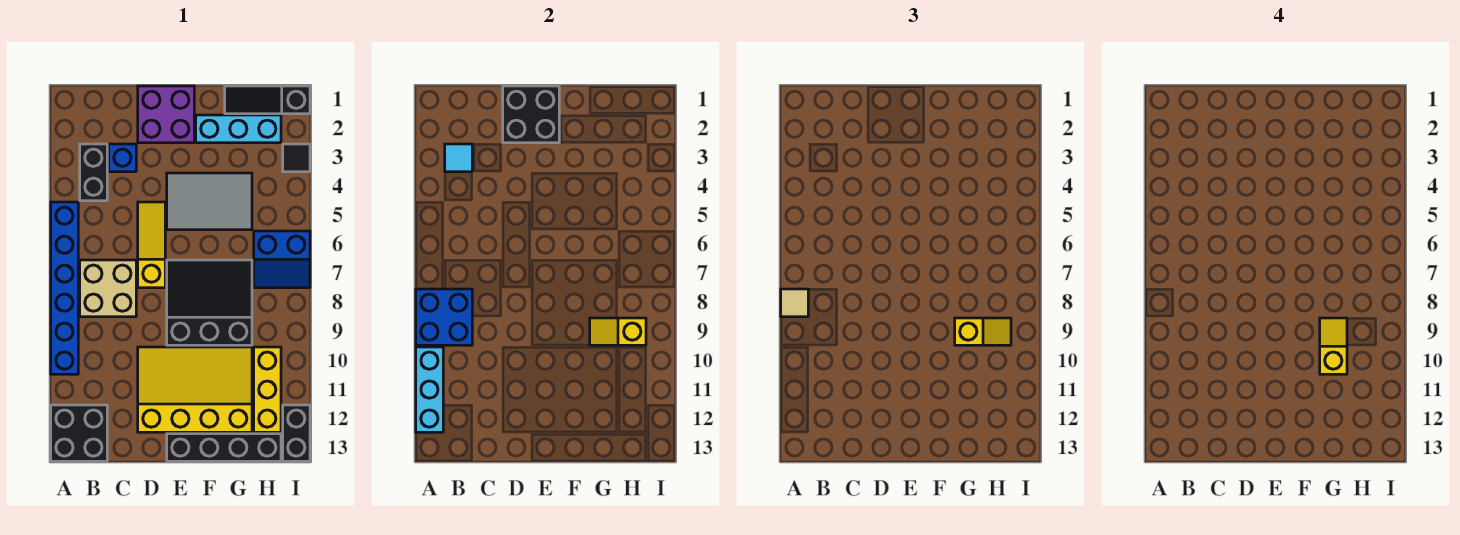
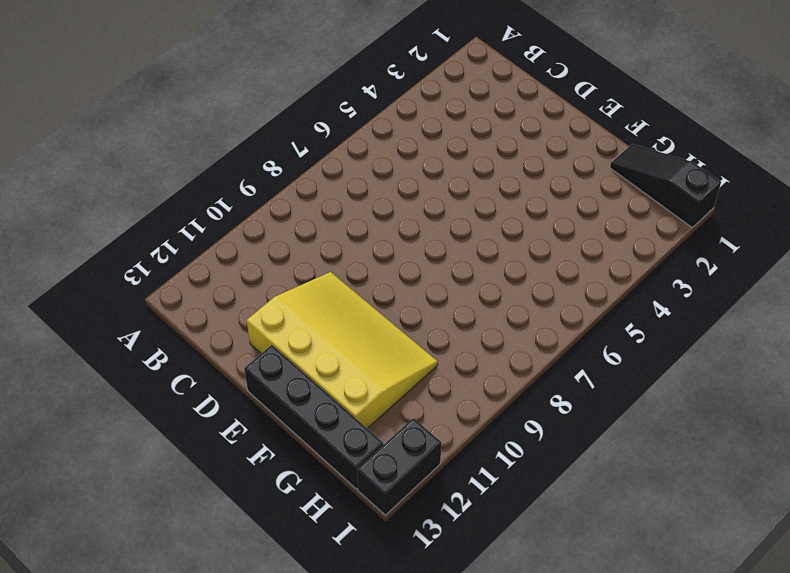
none -> blue 1x6 brick [51,202,78,374]
none -> black 2x2 brick [51,405,107,461]
none -> black 1x2 brick [80,144,107,201]

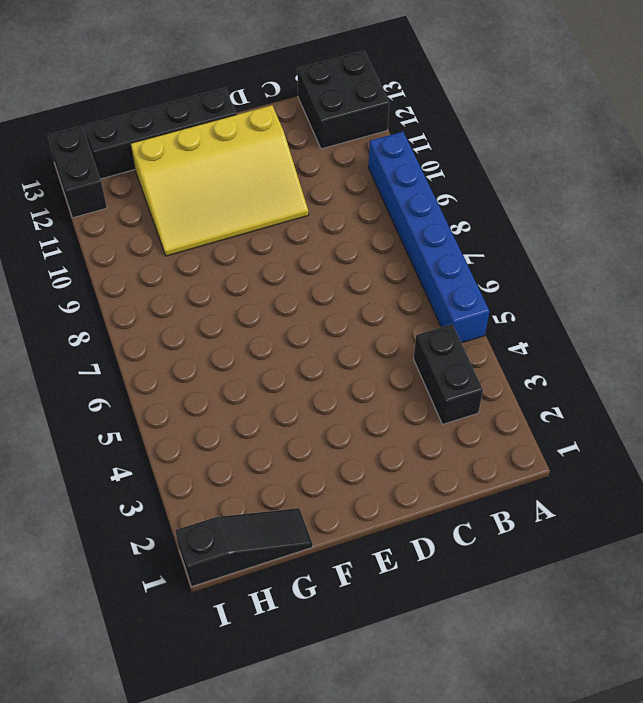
none -> tan 2x2 brick [80,260,136,317]
none -> blue 1x1 brick [109,144,136,172]
none -> purple 2x2 brick [138,86,194,143]

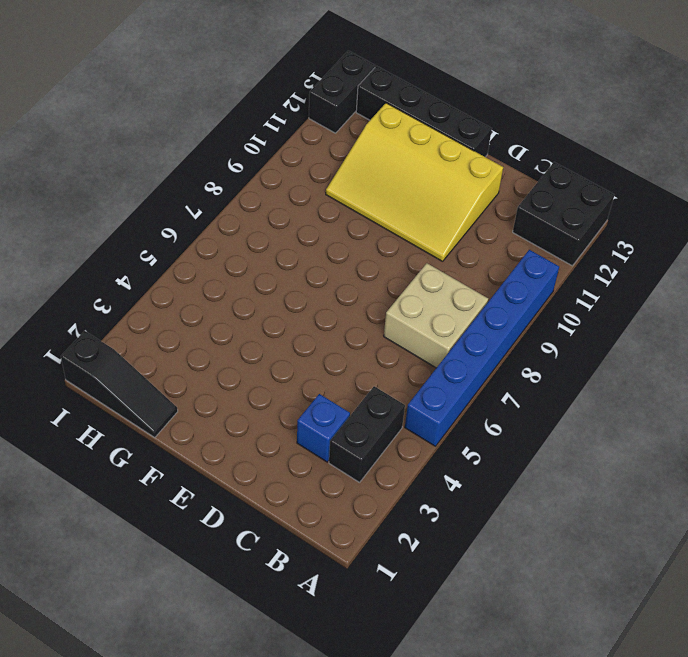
none -> purple 2x2 brick [138,86,194,143]
none -> yellow 1x3 slope [138,202,165,288]
none -> grey 2x3 tile [167,173,252,230]

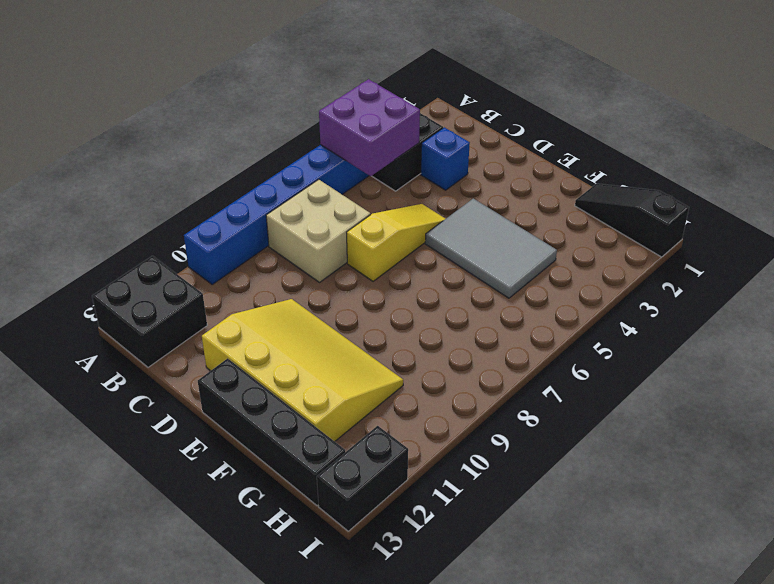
purple 2x2 brick [319,79,420,176] -> purple 2x2 brick moved to [138,86,194,143]
none -> black 3x3 slope [167,260,252,345]
none -> cyan 1x3 brick [196,115,281,143]
none -> blue 2x2 slope [254,231,310,288]

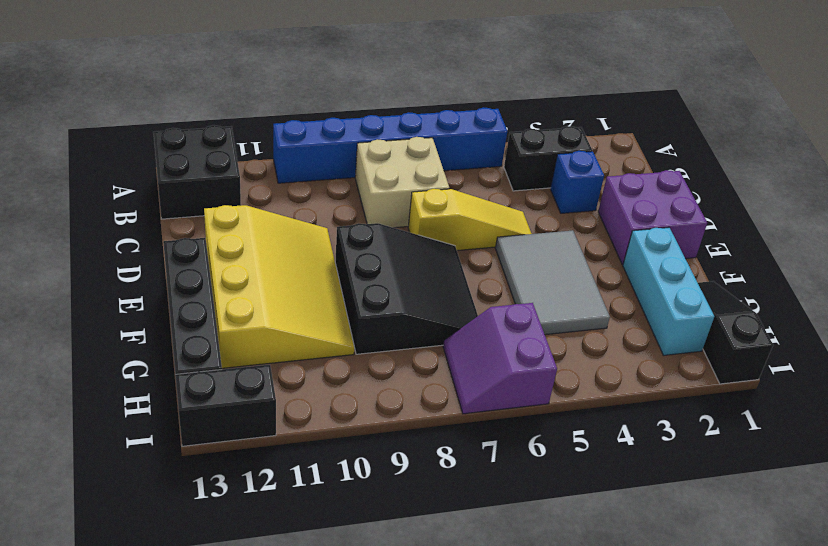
purple 2x2 slope [443,303,557,414] -> blue 2x2 slope [254,231,310,288]
none -> yellow 1x3 brick [254,347,281,432]
none -> black 1x1 tile [283,144,310,172]
none -> blue 2x2 brick [416,289,472,345]

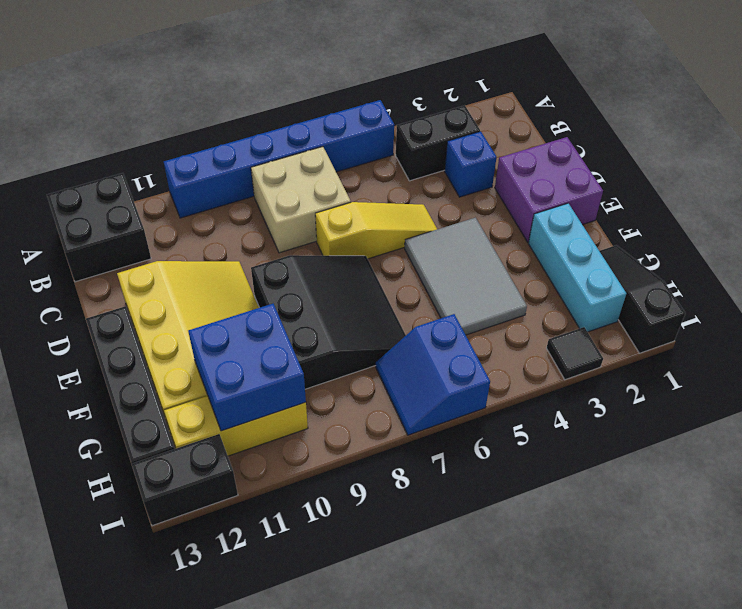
blue 2x2 brick [188,304,306,431] -> blue 2x2 brick moved to [416,289,472,345]
none -> cyan 1x3 brick [416,347,443,432]
none -> cyan 1x1 tile [445,144,472,172]
none -> black 2x2 brick [503,86,559,143]

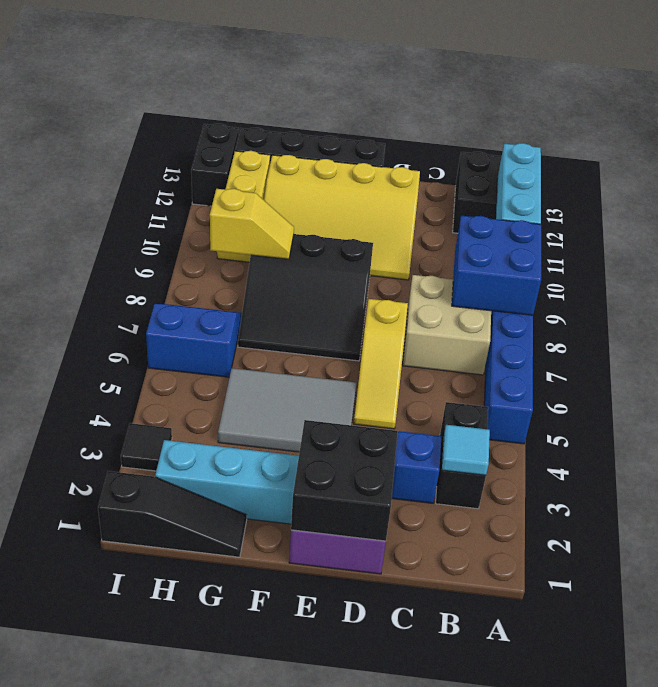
none -> tan 1x1 tile [781,289,808,317]
none -> yellow 1x2 slope [955,318,1011,345]
none -> yellow 1x2 slope [1320,318,1347,374]

